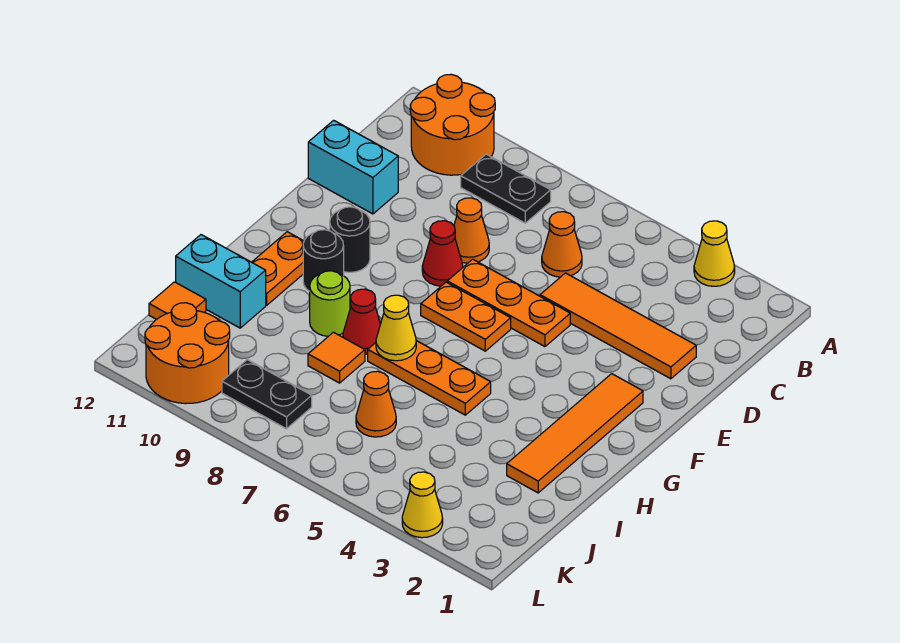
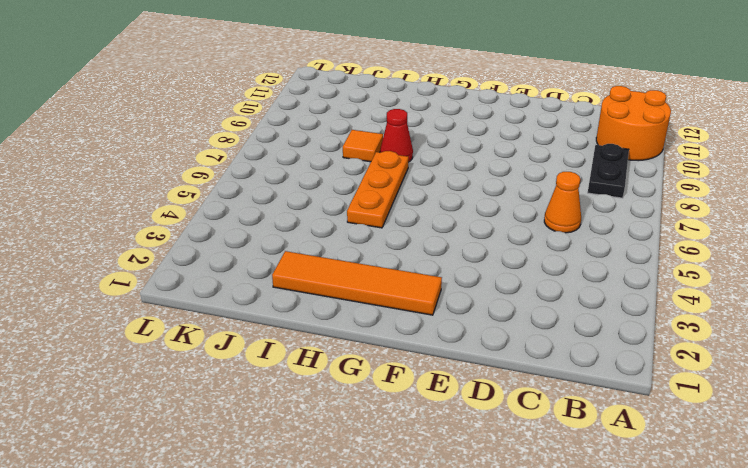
none -> yellow 1x1 cone [694,221,735,286]
none -> orange 1x4 tile [540,273,696,379]
none -> orange 1x1 cone [454,198,489,263]

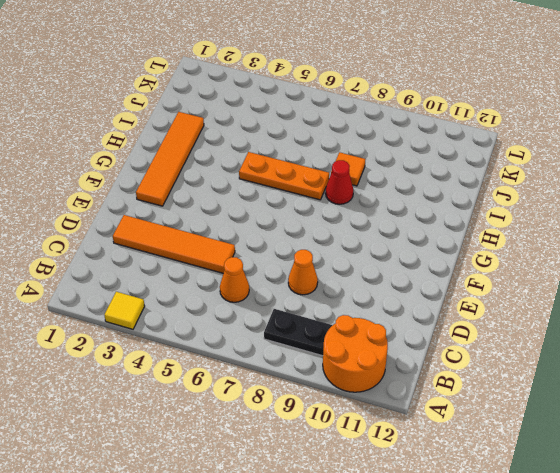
yellow 1x1 tile [104,292,145,329] -> yellow 1x1 cone [694,221,735,286]
none -> cyan 1x2 brick [308,120,398,214]
none -> orange 1x3 plate [447,259,570,347]
none -> red 1x1 cone [422,221,463,286]

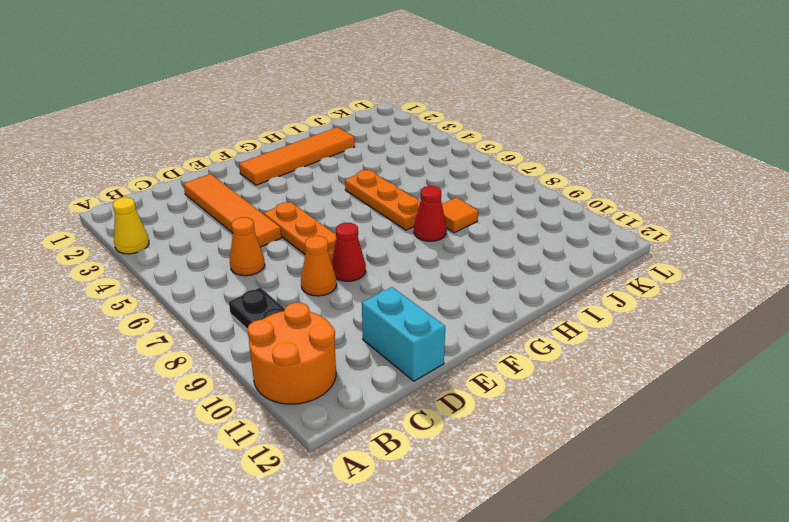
none -> orange 1x2 plate [421,282,511,351]
none -> black 1x1 round brick [330,207,370,272]
none -> black 1x1 round brick [303,230,344,291]

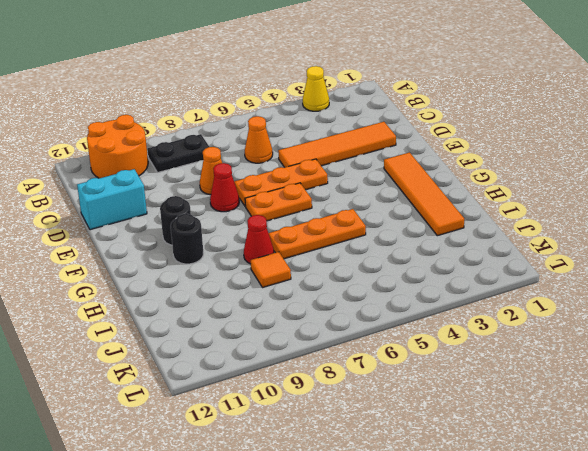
none -> orange 1x2 plate [252,232,304,305]
none -> lime 1x1 round brick [310,271,350,336]
none -> cyan 1x2 brick [176,235,266,328]

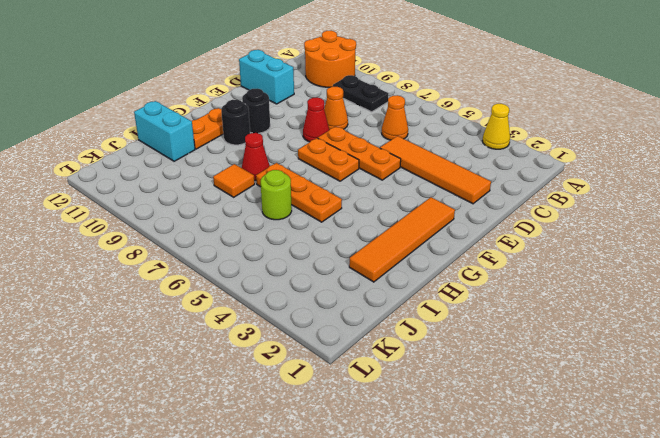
lime 1x1 round brick [261,170,292,220] -> lime 1x1 round brick moved to [310,271,350,336]
none -> orange 1x1 cone [356,371,396,437]
none -> orange 1x1 tile [149,282,206,320]
none -> black 1x2 plate [222,360,312,429]

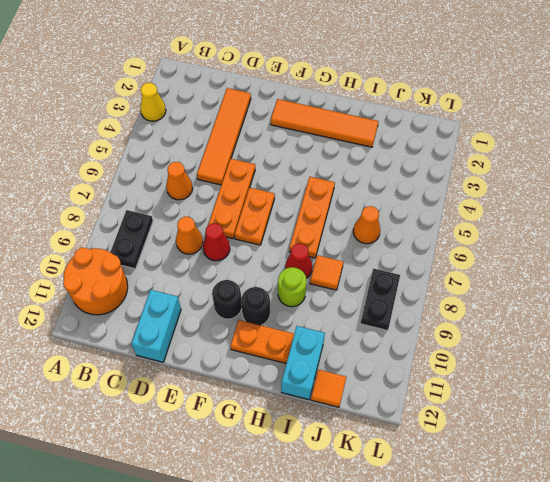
none -> orange 2x2 round brick [145,303,230,404]
none -> yellow 1x1 cone [402,472,443,538]
none -> yellow 1x1 cone [376,295,416,361]

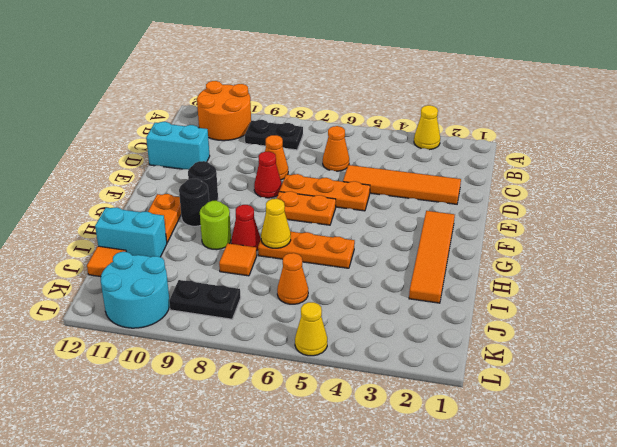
cyan 2x2 round brick [101,252,170,328] -> orange 2x2 round brick [145,303,230,404]
yellow 1x1 cone [295,302,327,356] -> yellow 1x1 cone moved to [402,472,443,538]

